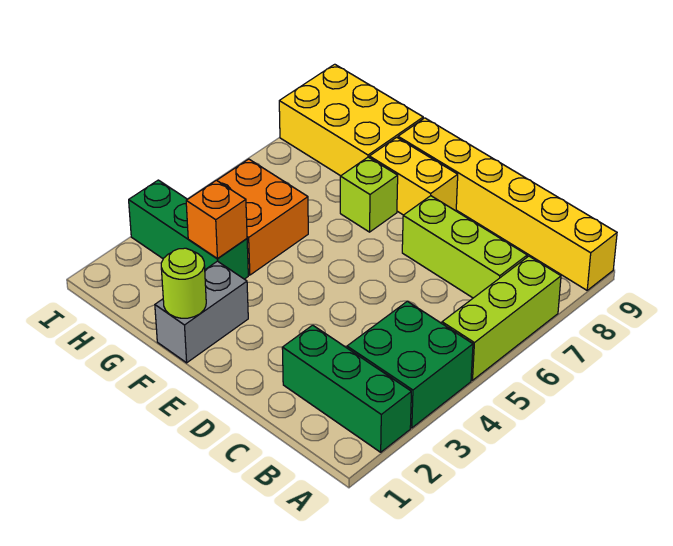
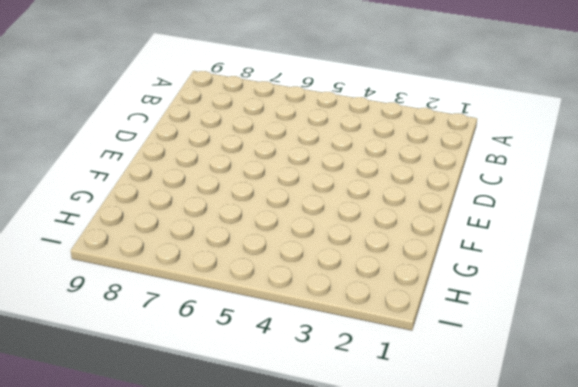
none -> green 1x3 brick [282,325,411,452]
none -> green 2x2 brick [347,301,473,428]
none -> lime 1x3 brick [442,256,561,380]

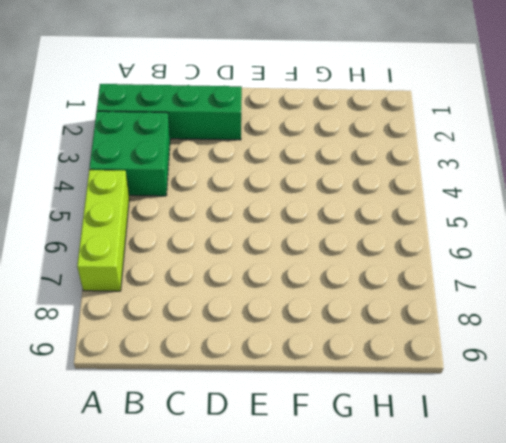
green 1x4 brick [97,84,242,140] -> green 1x3 brick [282,325,411,452]
none -> yellow 1x6 brick [398,118,617,290]
none -> lime 1x3 brick [402,196,527,298]
none -> yellow 1x2 brick [369,137,458,215]

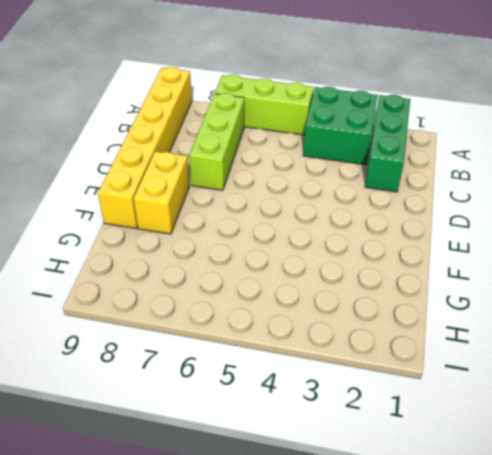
none -> grey 1x2 brick [155,261,248,363]
none -> lime 1x1 brick [340,157,398,232]
none -> green 1x3 brick [129,180,248,279]

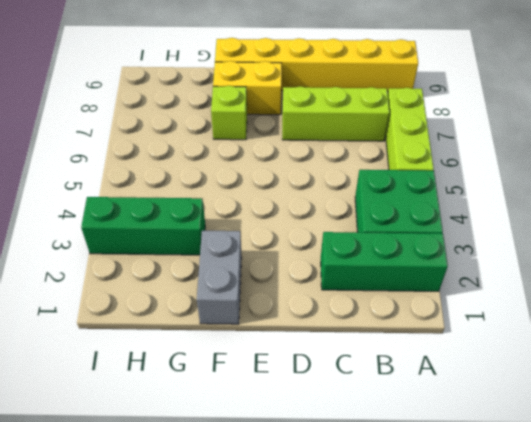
none -> orange 2x2 brick [217,159,308,275]
none -> yellow 2x3 brick [279,64,423,176]
none -> lime 1x1 round brick [161,248,206,318]

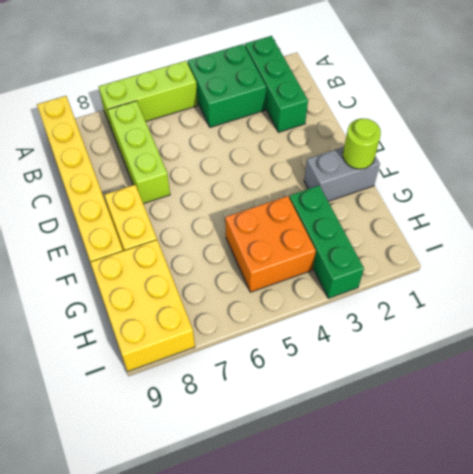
none -> lime 1x1 brick [340,157,398,232]
none -> orange 1x1 brick [186,180,247,258]

